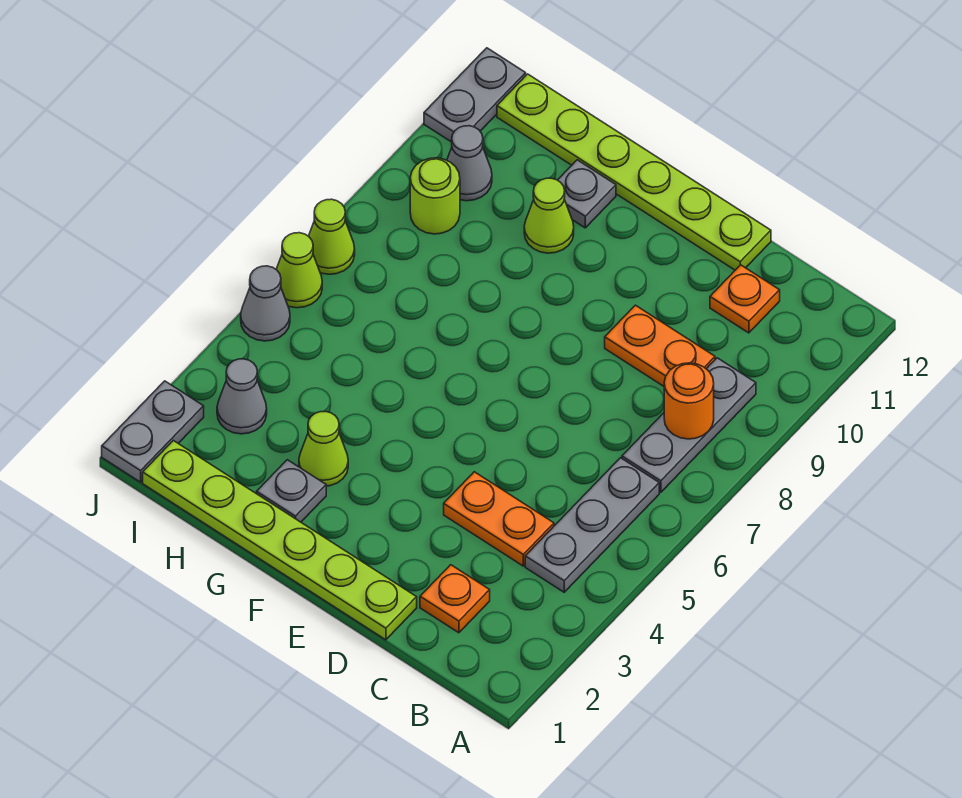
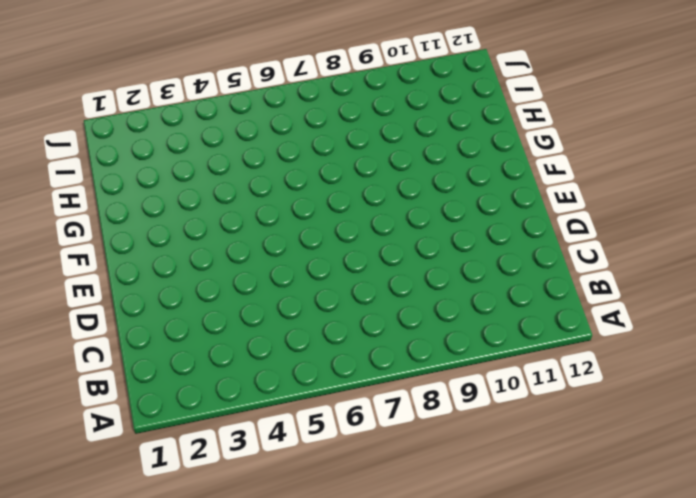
none -> grey 1x3 plate [525,458,659,592]
none -> grey 1x3 plate [622,358,756,492]
none -> orange 1x1 plate [420,565,490,633]

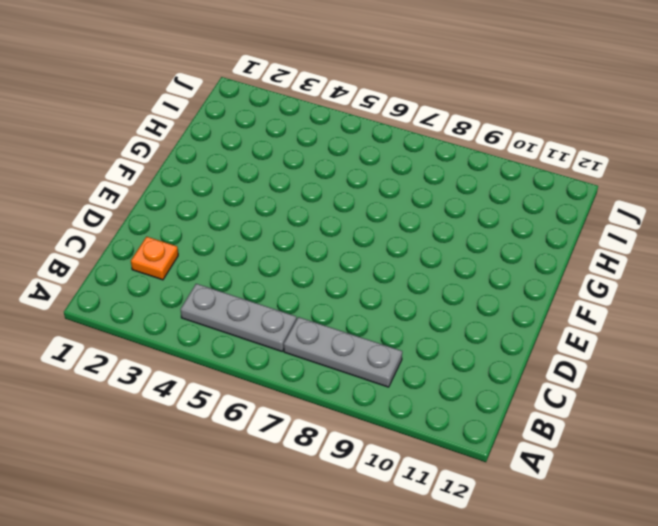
none -> orange 1x2 plate [444,472,554,566]
none -> orange 1x2 plate [605,305,715,386]
none -> orange 1x1 plate [710,265,780,333]

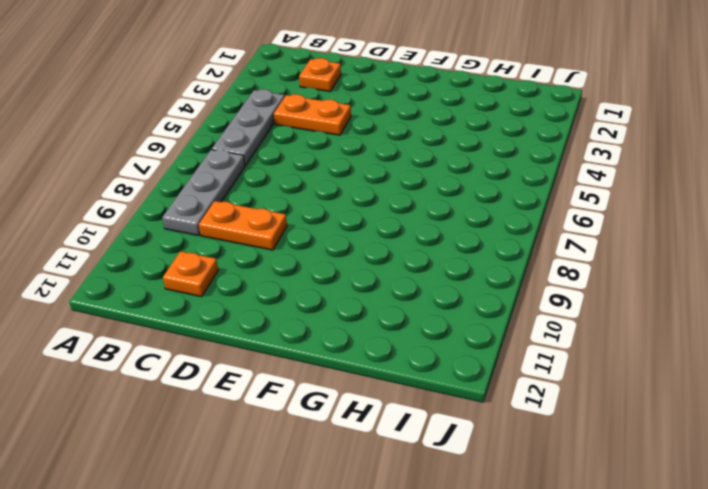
none -> lime 1x6 plate [143,440,417,640]
none -> lime 1x6 plate [497,74,771,270]
none -> grey 1x1 plate [257,460,326,522]

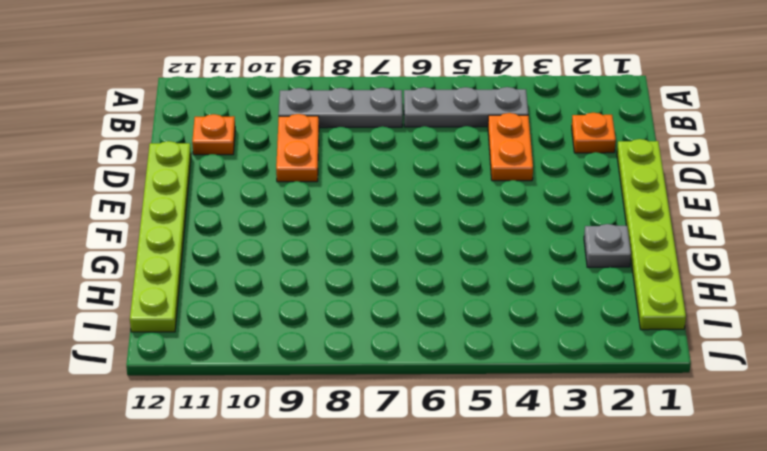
none -> lime 1x1 cone [299,411,348,486]
none -> lime 1x1 cone [524,178,574,253]
none -> grey 1x1 plate [558,160,616,228]

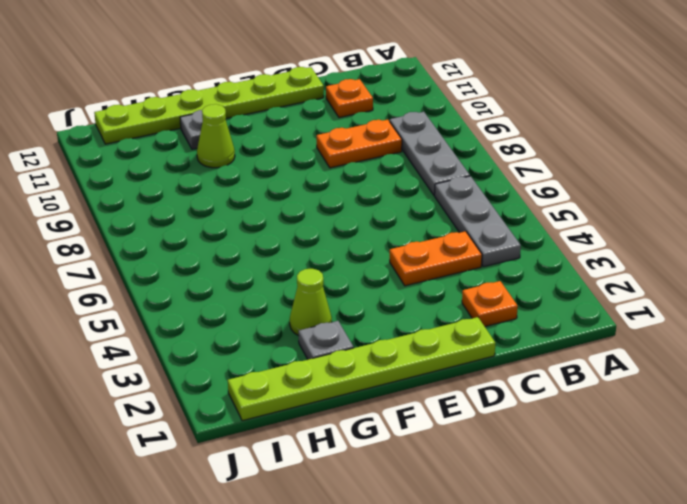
none -> grey 1x1 cone [217,359,267,434]
none -> lime 1x1 round brick [410,158,460,234]
none -> grey 1x1 cone [447,126,492,201]

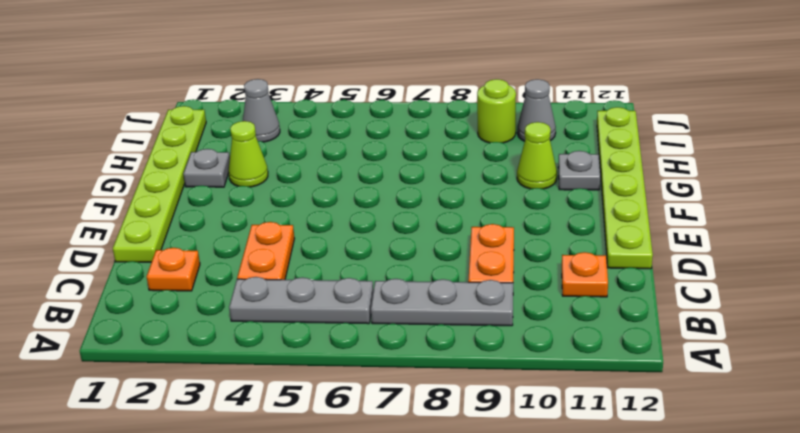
none -> grey 1x2 plate [102,381,204,482]
none -> grey 1x1 cone [241,266,290,341]
none -> lime 1x1 cone [276,233,322,308]

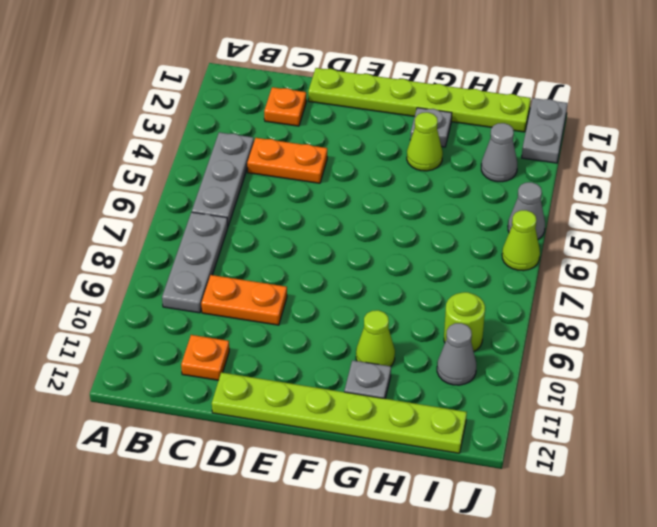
none -> lime 1x1 cone [309,199,355,274]
none -> grey 1x2 plate [424,48,526,142]
none -> orange 1x1 round brick [664,363,714,439]

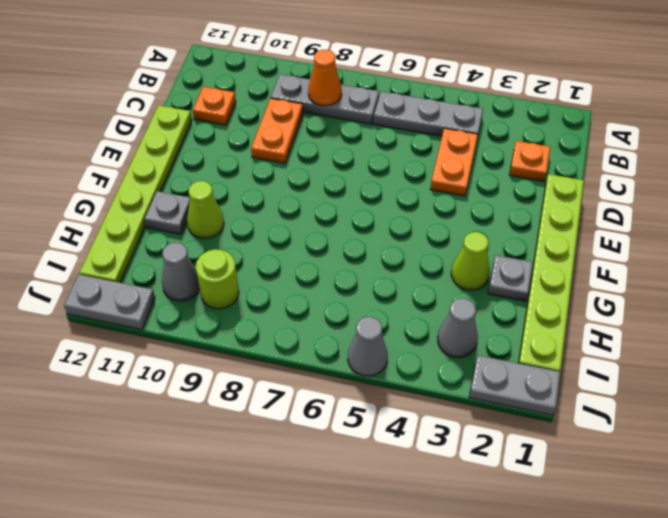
orange 1x1 cone [308,50,342,106] -> orange 1x1 round brick [664,363,714,439]
none -> lime 1x1 cone [276,233,322,308]
none -> lime 1x1 cone [309,199,355,274]

